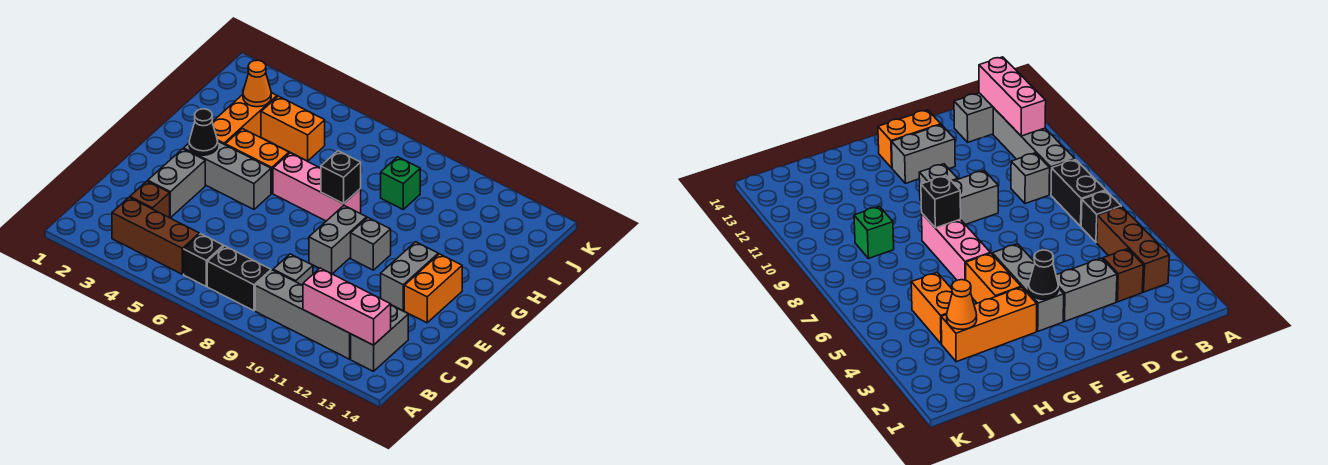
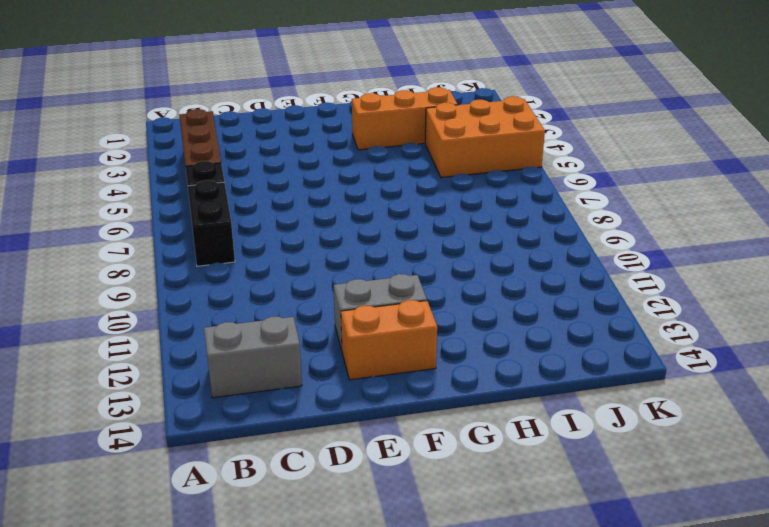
orange 2x3 brick [425,96,545,178] -> orange 1x2 brick [261,96,325,161]
none -> grey 1x4 brick [255,270,351,359]
none -> brown 1x1 brick [130,181,170,218]
none -> grey 1x1 brick [273,254,313,286]

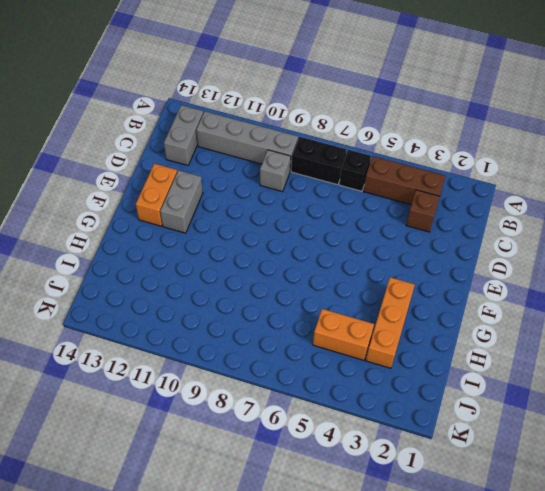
none -> grey 1x2 brick [148,149,205,218]
none -> grey 1x2 brick [309,206,367,274]
none -> grey 1x3 brick [184,142,271,209]

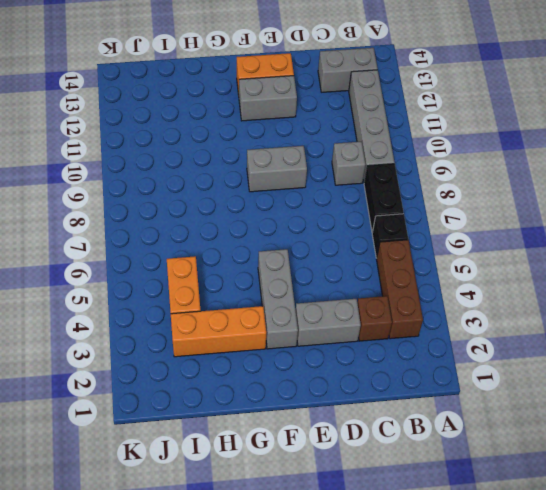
none -> grey 1x1 brick [351,218,391,270]
none -> orange 1x2 brick [225,129,289,193]
none -> pink 1x3 brick [273,153,361,221]

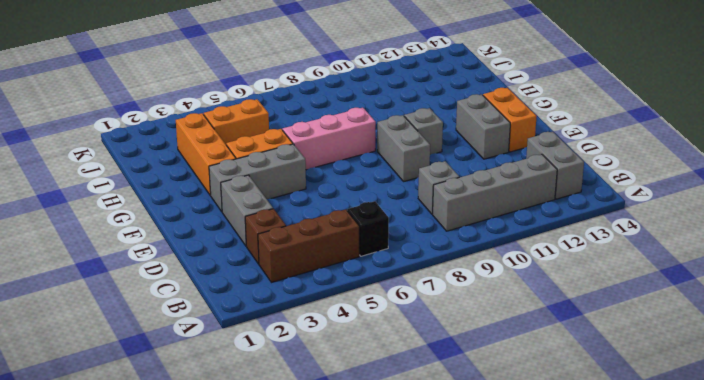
none -> black 1x2 brick [207,246,271,311]
none -> green 1x1 brick [381,157,420,209]
none -> pink 1x3 brick [303,268,391,345]

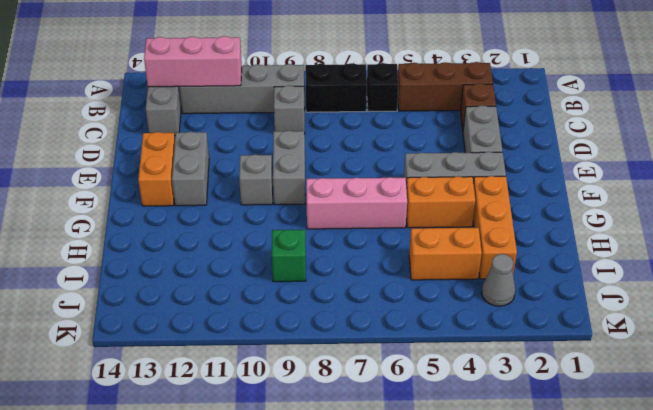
grey 1x1 cone [482,254,515,306] -> none
none -> black 1x1 cone [189,109,218,155]
none -> black 1x1 brick [321,151,361,204]
none -> orange 1x1 cone [243,60,271,107]

